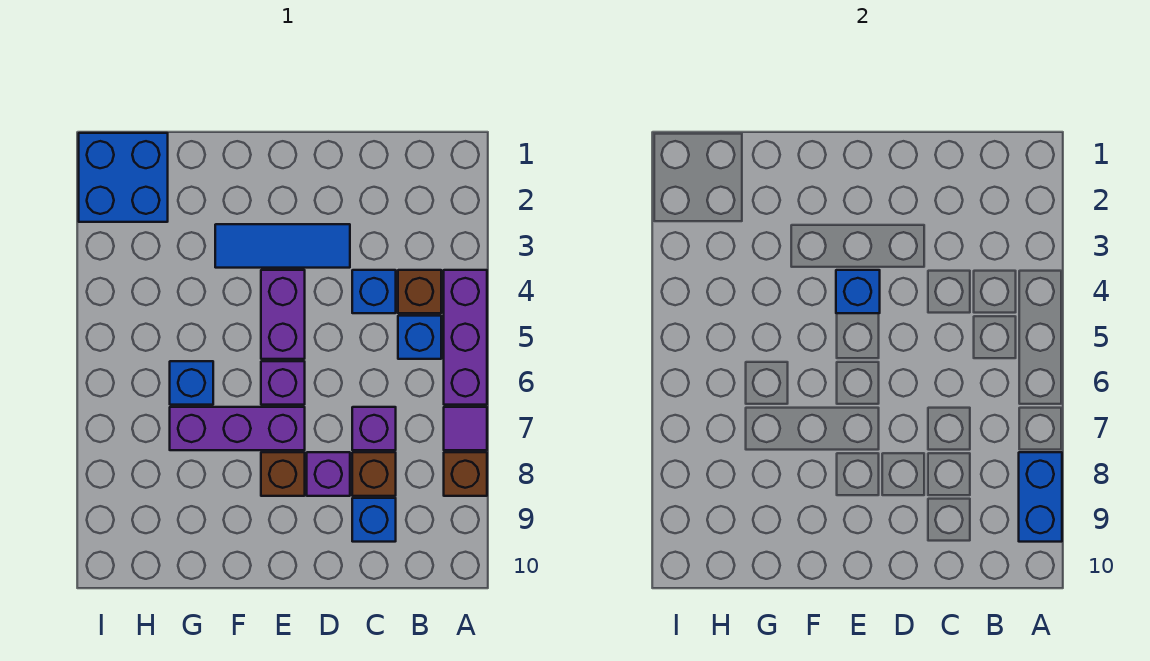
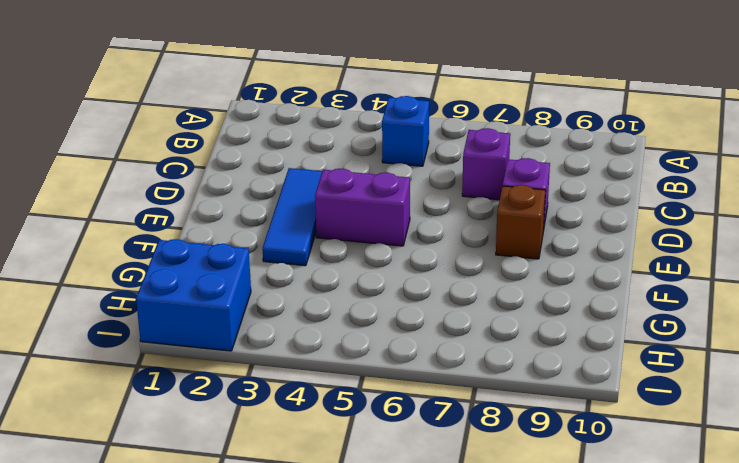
none -> purple 1x3 brick [444,270,487,405]
none -> purple 1x1 tile [444,407,487,450]
none -> brown 1x1 brick [444,452,487,496]

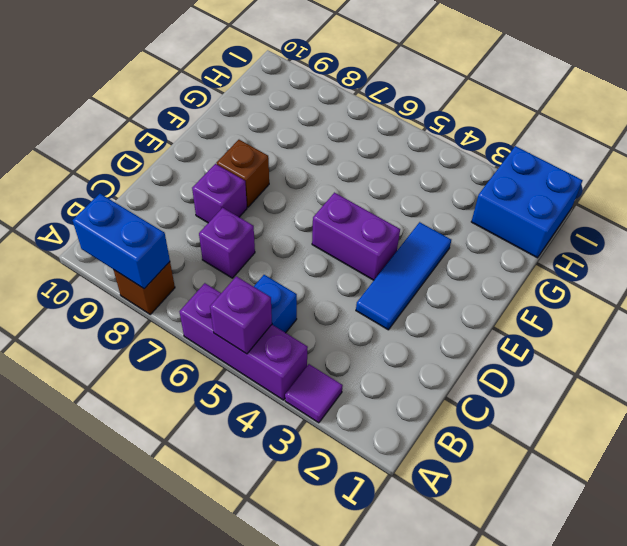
purple 1x1 tile [285,364,343,423] -> purple 1x1 tile moved to [444,407,487,450]
purple 1x1 brick [210,276,272,354] -> purple 1x1 brick moved to [261,361,305,405]
none -> brown 1x1 brick [398,270,441,313]
none -> blue 1x1 brick [352,270,396,313]
none -> brown 1x1 brick [352,452,396,496]

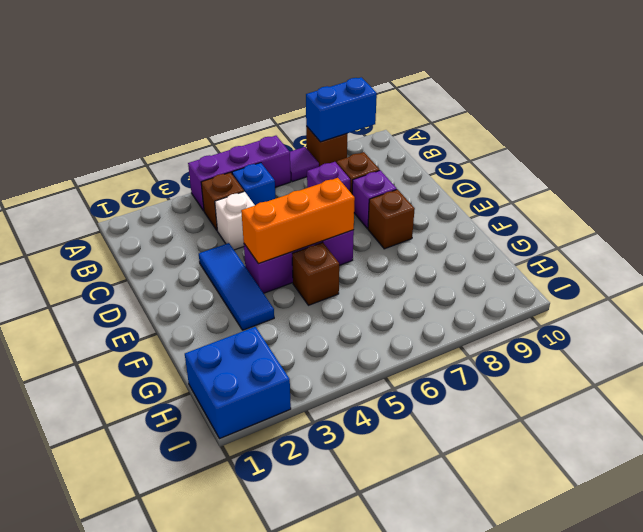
white 1x1 brick [215,192,255,250] -> blue 1x1 brick [352,270,396,313]
orange 1x3 brick [241,178,355,264] -> blue 1x1 brick [836,270,880,313]
brown 1x1 brick [292,242,339,305] -> none
none -> blue 1x1 brick [352,498,396,542]
none -> purple 1x3 brick [170,407,305,450]
none -> blue 1x1 brick [170,361,213,405]

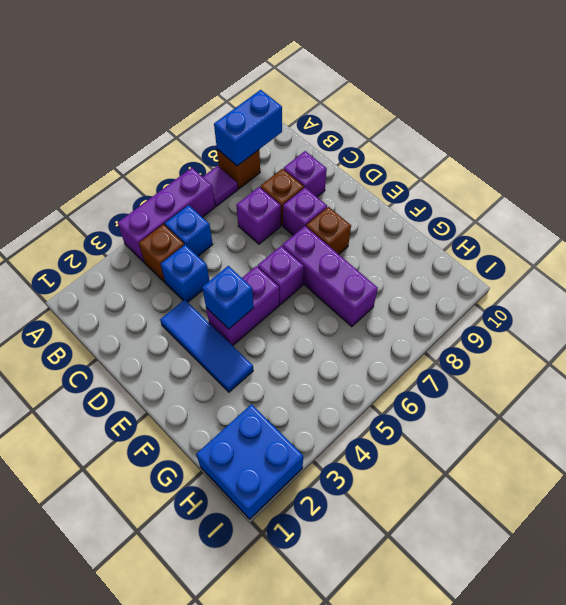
purple 1x1 brick [284,151,327,197] -> blue 1x1 brick [352,498,396,542]
none -> blue 1x1 brick [170,361,213,405]

